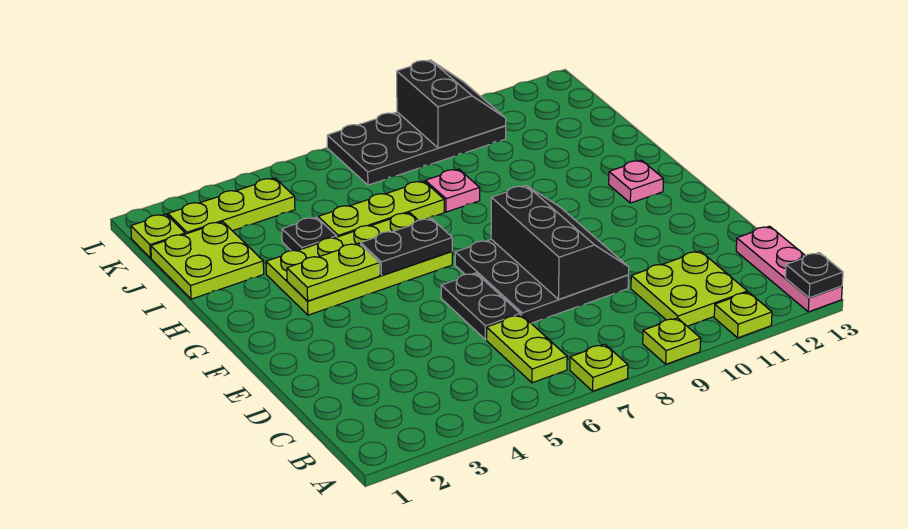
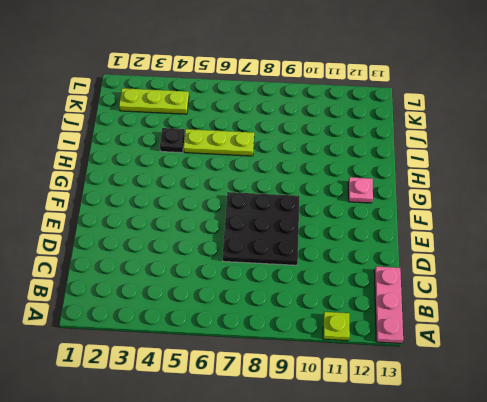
none -> lime 1x1 plate [570,344,628,391]
none -> lime 1x1 plate [643,318,701,364]
none -> lime 1x2 plate [487,315,567,383]

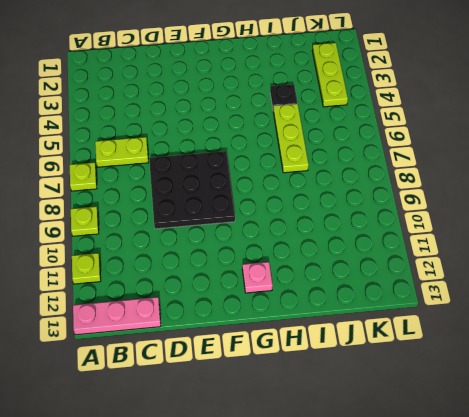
none -> lime 2x2 plate [631,251,747,326]
none -> black 1x2 plate [441,273,520,340]
none -> lime 2x4 plate [266,213,452,315]

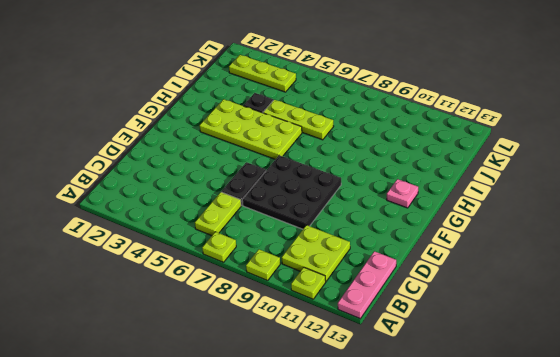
none -> lime 2x2 plate [151,222,264,299]
none -> pink 1x1 plate [425,169,480,212]
none -> lime 1x1 plate [131,214,185,258]

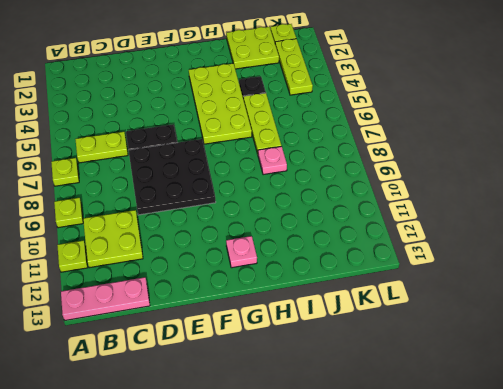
none -> black 2x4 plate [327,112,506,185]
none -> black 1x1 plate [785,253,843,298]
none -> black 2x3 slope [491,185,629,299]

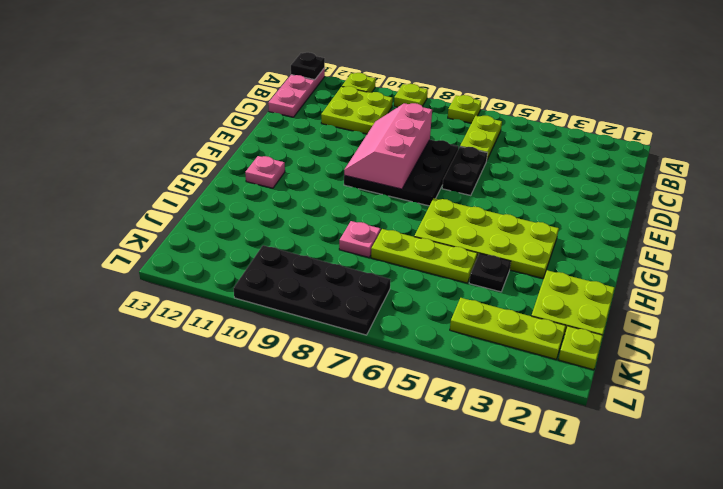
pink 2x3 slope [344,103,432,189] -> black 2x3 slope [491,185,629,299]
none -> lime 1x2 plate [287,243,380,301]
none -> black 1x2 plate [361,218,452,275]
none -> black 2x2 slope [397,60,506,148]

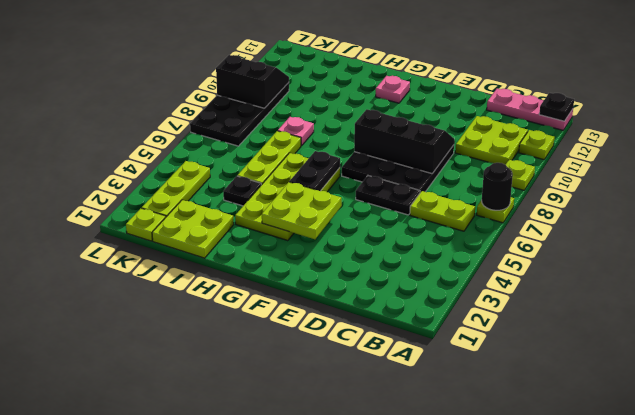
black 1x1 round brick [482,163,513,210] -> none
lime 2x2 plate [262,182,341,239] -> lime 1x2 plate [287,243,380,301]

